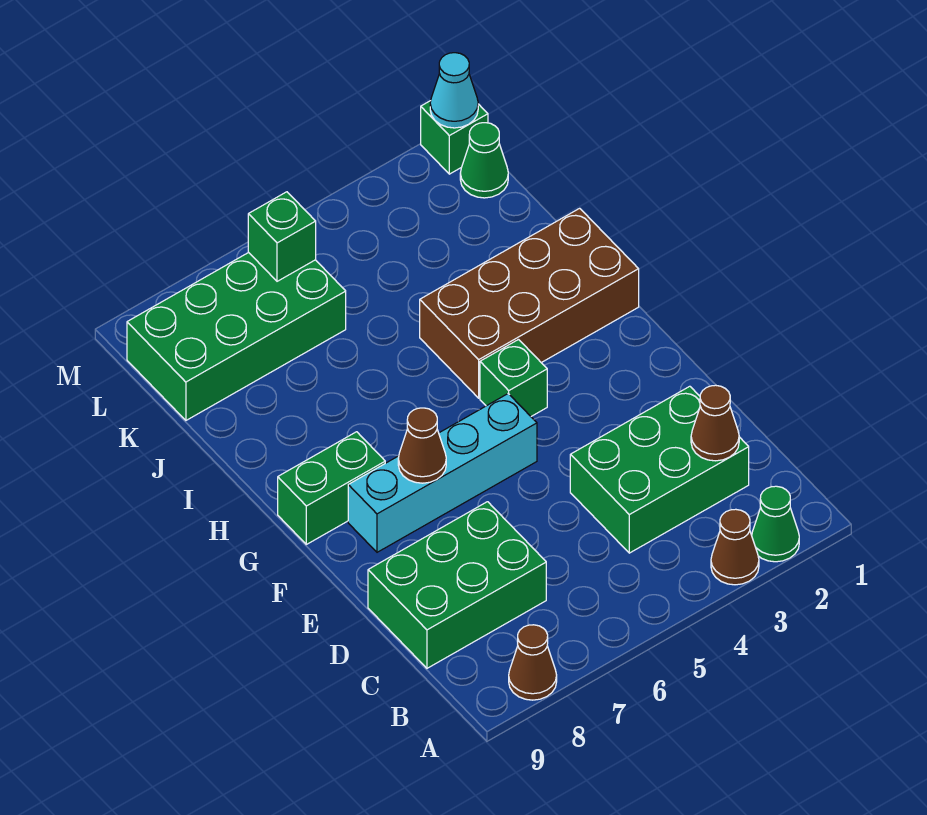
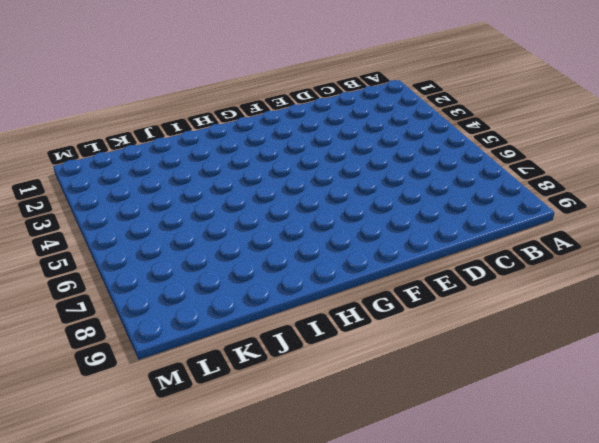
none -> green 1x1 cone [752,486,799,562]
none -> brown 1x1 cone [711,509,759,585]
none -> brown 1x1 cone [509,625,557,700]

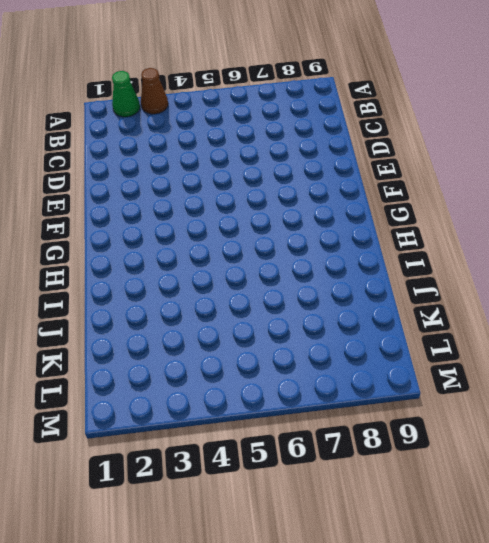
none -> brown 1x1 cone [509,625,557,700]
none -> green 2x3 brick [570,386,749,553]
none -> green 2x3 brick [368,502,546,668]

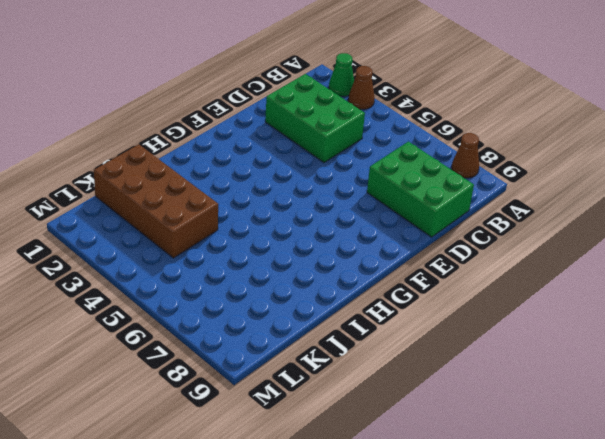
brown 2x4 brick [94,144,218,258] -> brown 2x4 brick moved to [420,208,639,398]
none -> cyan 1x4 brick [348,394,537,552]
none -> green 1x1 brick [480,340,547,416]
none -> green 1x2 brick [278,432,385,544]

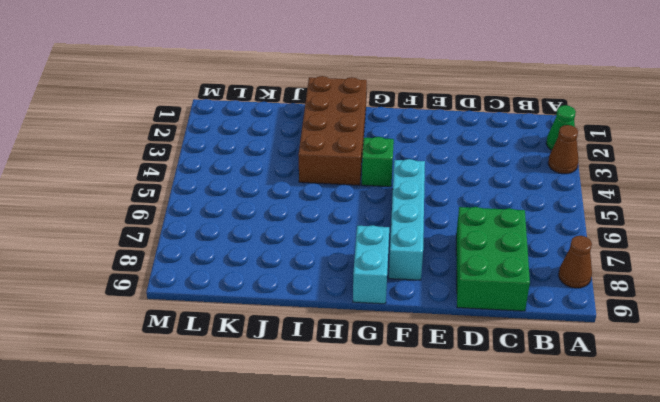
cyan 1x2 brick [353,225,389,304] -> green 1x2 brick [278,432,385,544]
none -> green 2x3 brick [570,386,749,553]
none -> green 2x4 brick [127,253,346,420]
none -> green 1x1 cone [460,123,508,198]

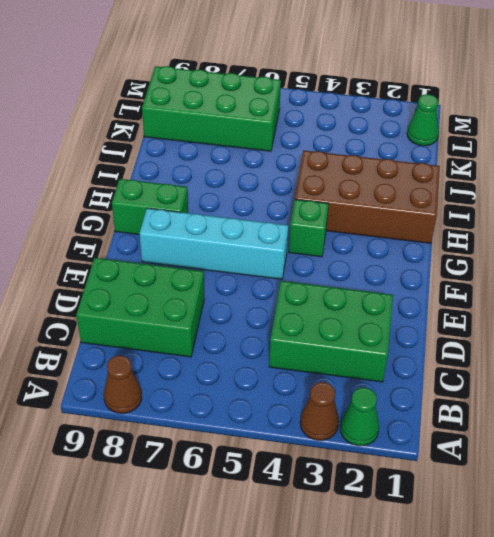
none -> green 1x1 brick [421,101,488,174]
none -> brown 1x1 cone [691,385,739,461]
none -> brown 1x1 cone [398,408,446,483]

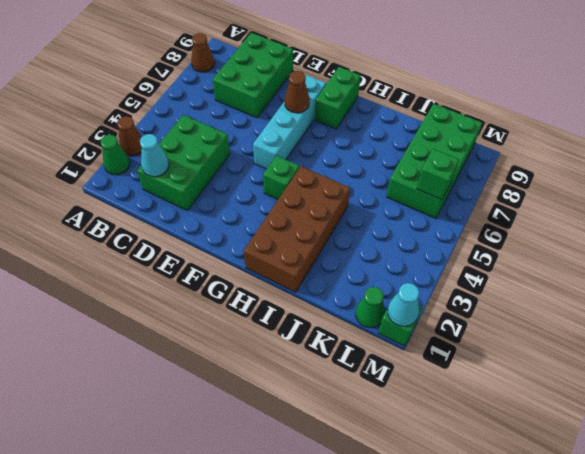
cyan 1x1 cone [140,134,169,177] -> brown 1x1 cone [691,385,739,461]

